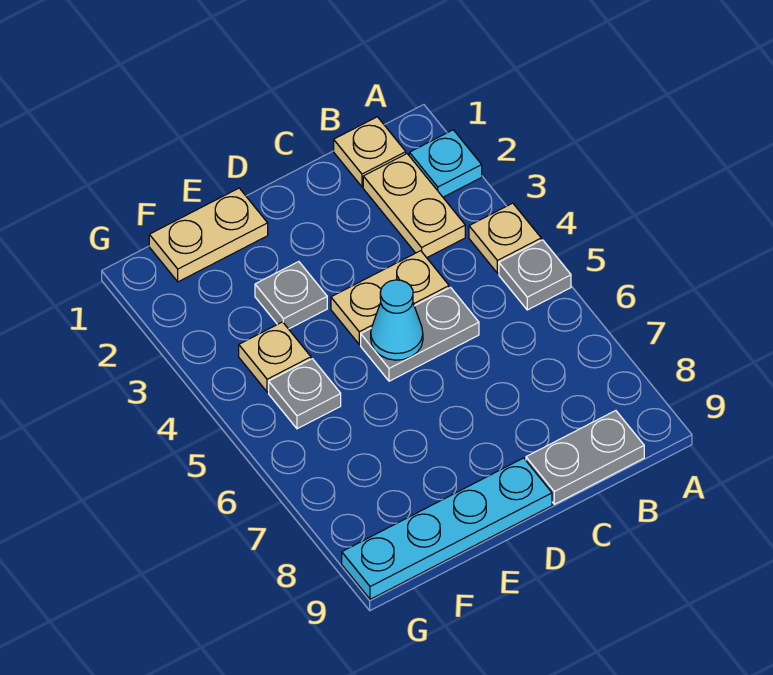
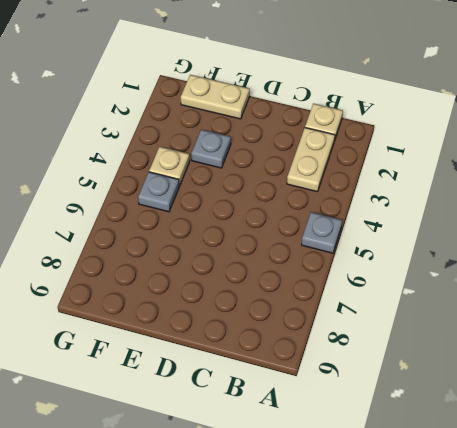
none -> cyan 1x1 plate [409,130,482,197]
none -> tan 1x1 plate [469,203,541,273]
none -> grey 1x2 plate [526,411,644,504]

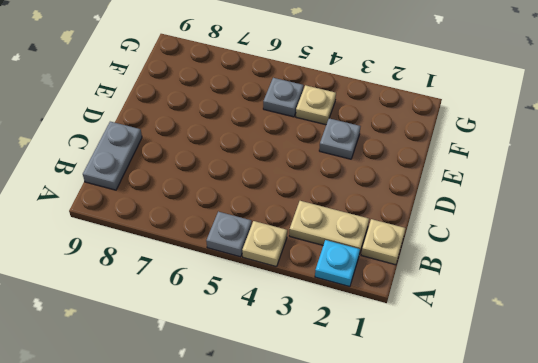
none -> tan 1x2 plate [331,251,449,344]
none -> grey 1x2 plate [361,287,479,381]
none -> cyan 1x4 plate [342,458,552,599]

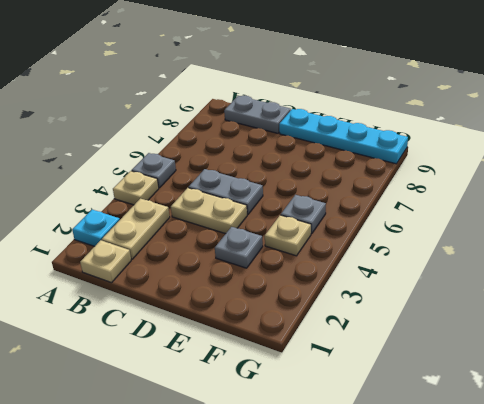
none -> tan 1x2 plate [149,188,268,282]
none -> cyan 1x1 cone [371,280,423,360]

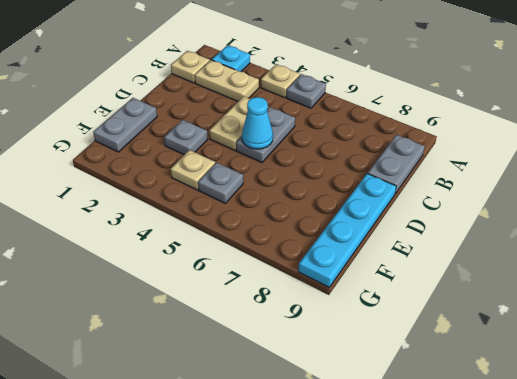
grey 1x2 plate [93,98,157,152] -> tan 1x2 plate [149,188,268,282]

